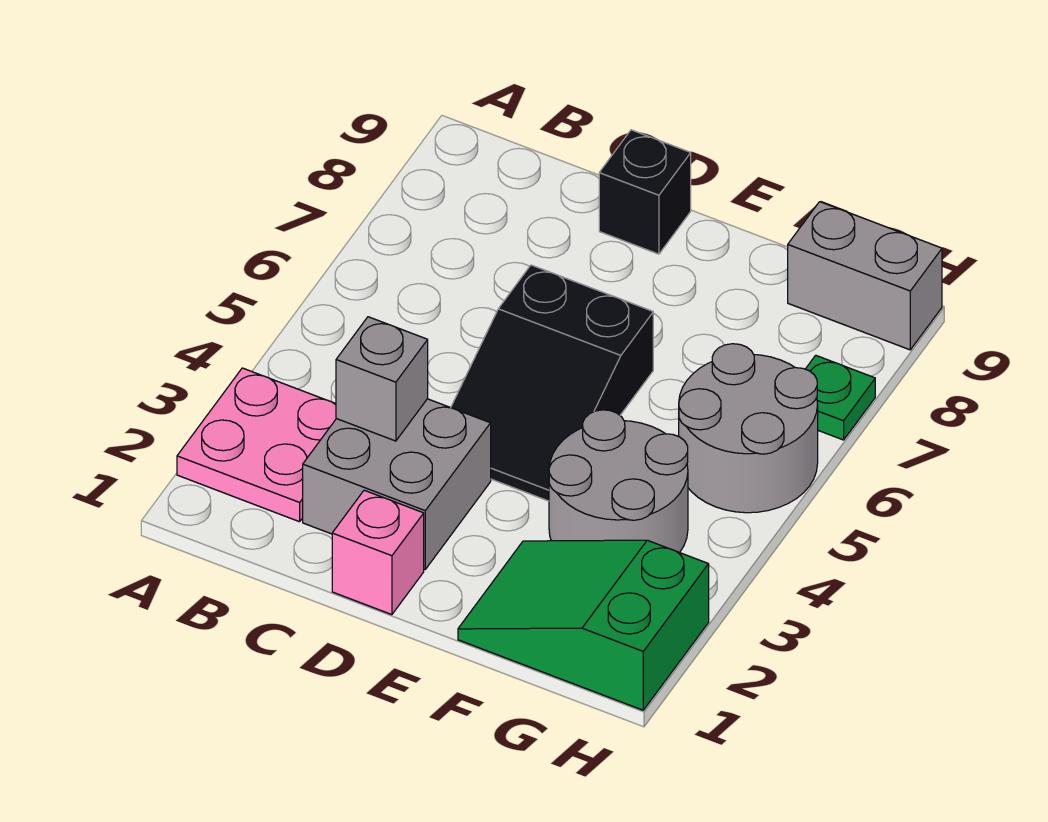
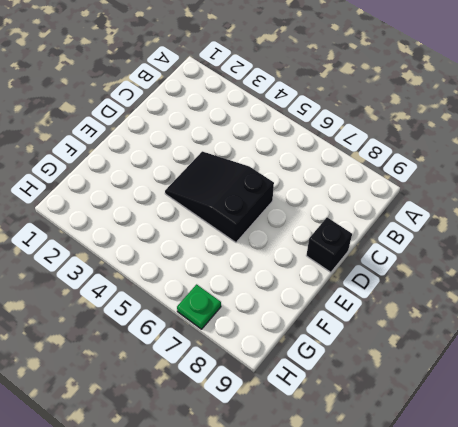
none -> pink 2x2 plate [177,368,336,522]
none -> grey 2x2 brick [303,399,491,569]

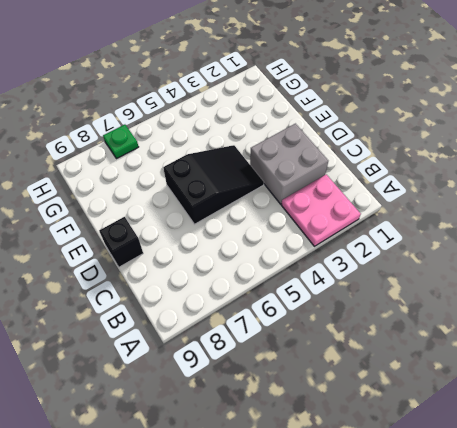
none -> pink 1x1 brick [332,490,424,615]
none -> green 2x3 slope [458,540,709,710]

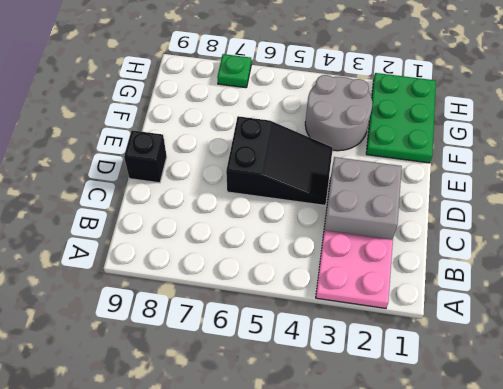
green 2x3 plate [366,73,436,163] -> green 2x3 slope [458,540,709,710]
none -> pink 1x1 brick [332,490,424,615]
none -> grey 2x2 round brick [679,344,818,513]

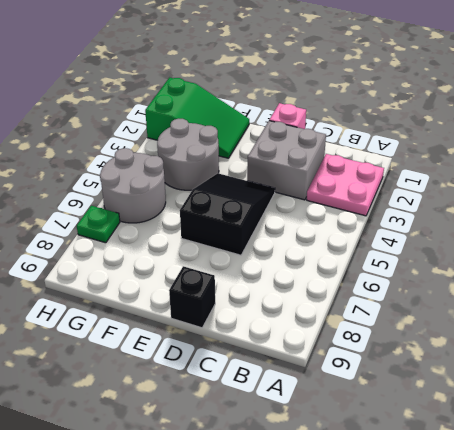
none -> grey 1x2 brick [788,202,942,350]
none -> grey 1x1 brick [336,317,428,441]

